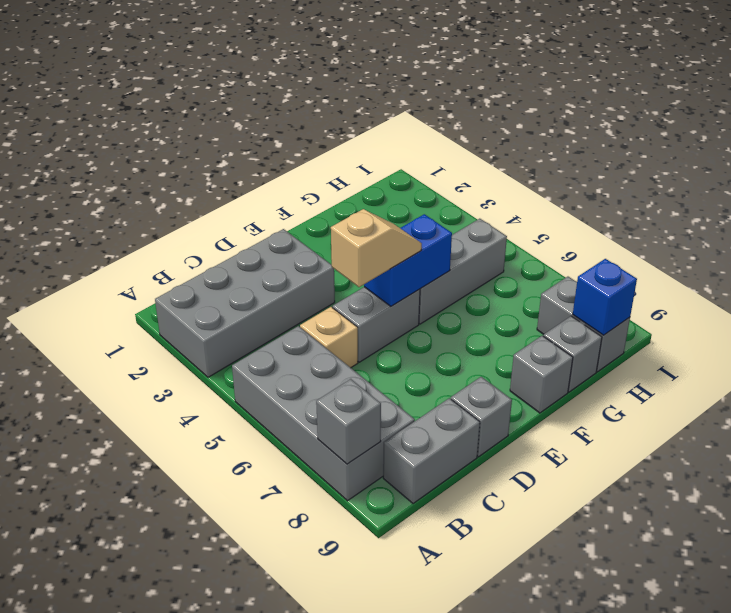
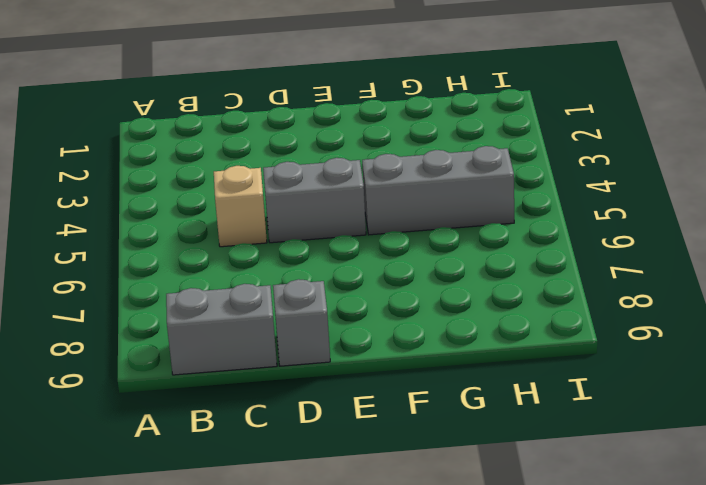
none -> grey 2x4 brick [155,229,335,377]
none -> grey 2x4 brick [232,326,415,501]
none -> grey 1x1 brick [510,336,573,413]

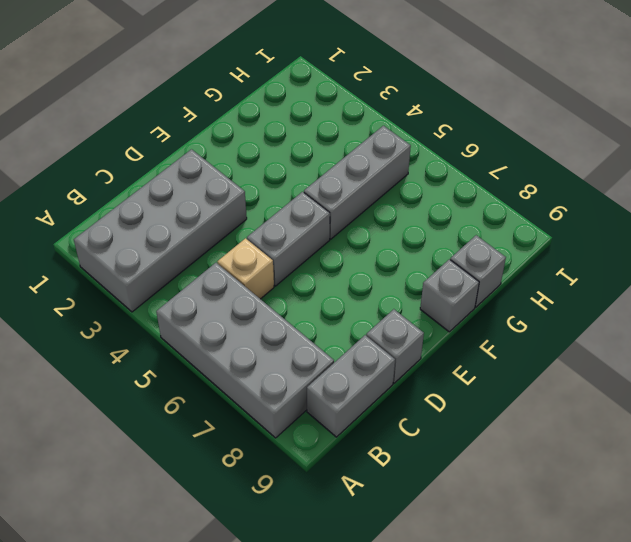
none -> grey 1x2 brick [537,277,630,372]
none -> grey 1x1 brick [316,379,381,464]
none -> blue 1x2 brick [364,214,452,306]

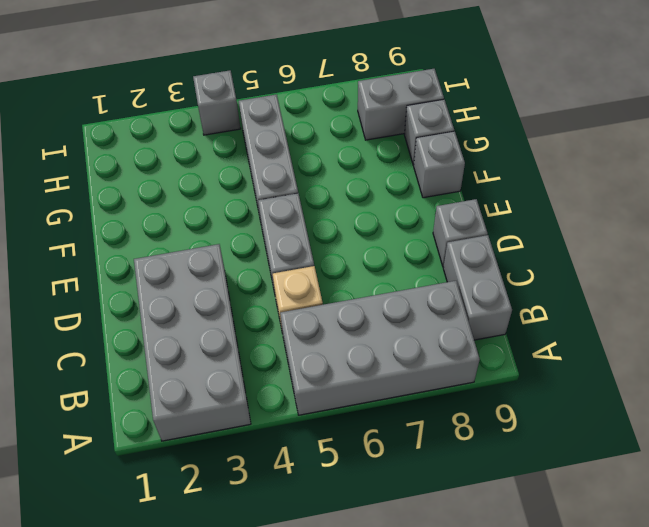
grey 1x1 brick [193,70,241,135] -> grey 1x1 brick moved to [316,379,381,464]
none -> blue 1x2 brick [364,214,452,306]
none -> blue 1x1 brick [573,259,637,335]
none -> tan 1x2 slope [331,209,422,287]

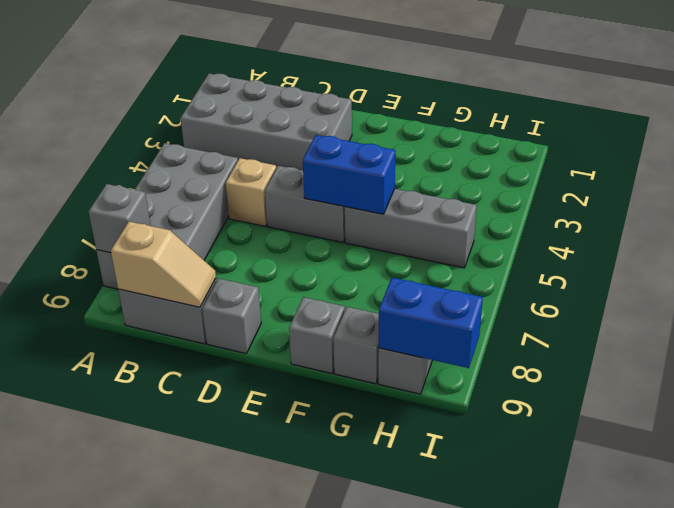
tan 1x2 slope [111,222,216,307] -> tan 1x2 slope moved to [331,209,422,287]
blue 1x2 brick [379,278,483,368] -> blue 1x1 brick [573,259,637,335]

